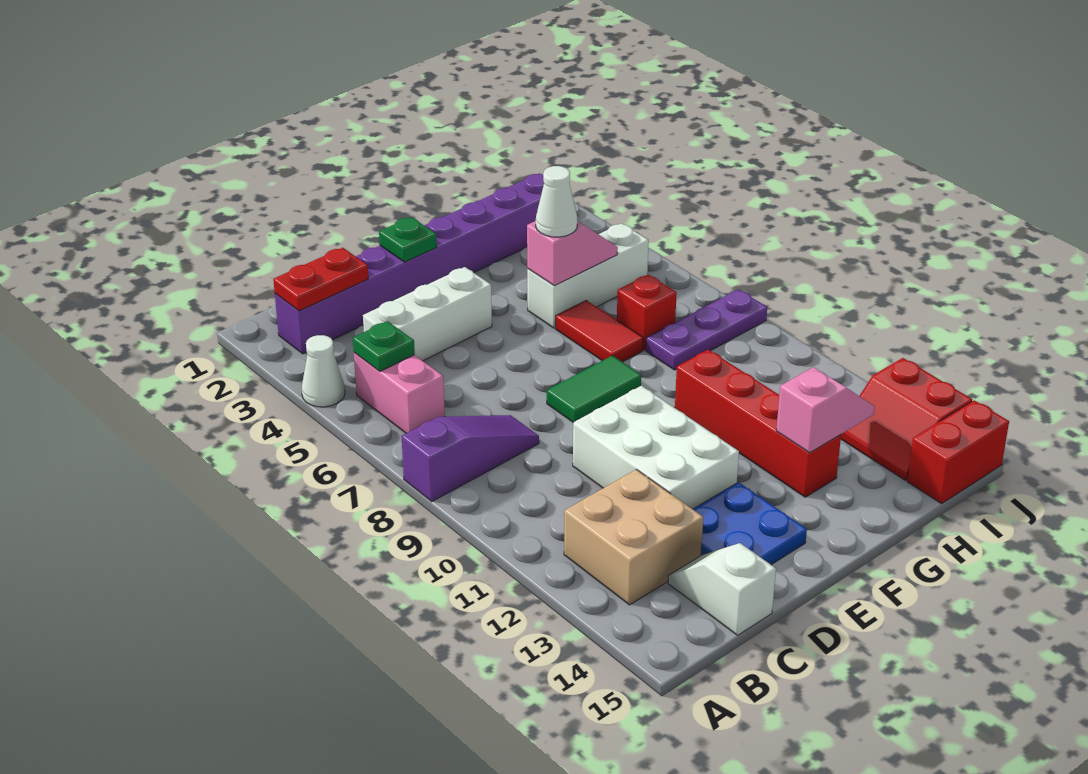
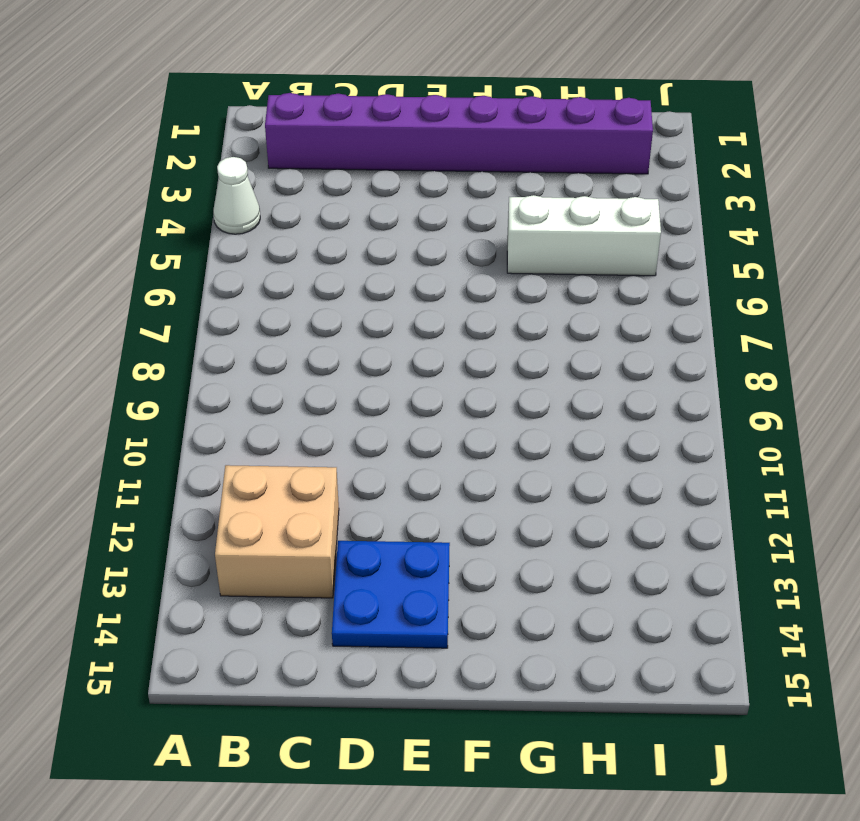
none -> purple 1x3 slope [402,415,539,501]
none -> pink 1x2 brick [354,353,445,433]
none -> white 1x3 brick [363,267,492,361]

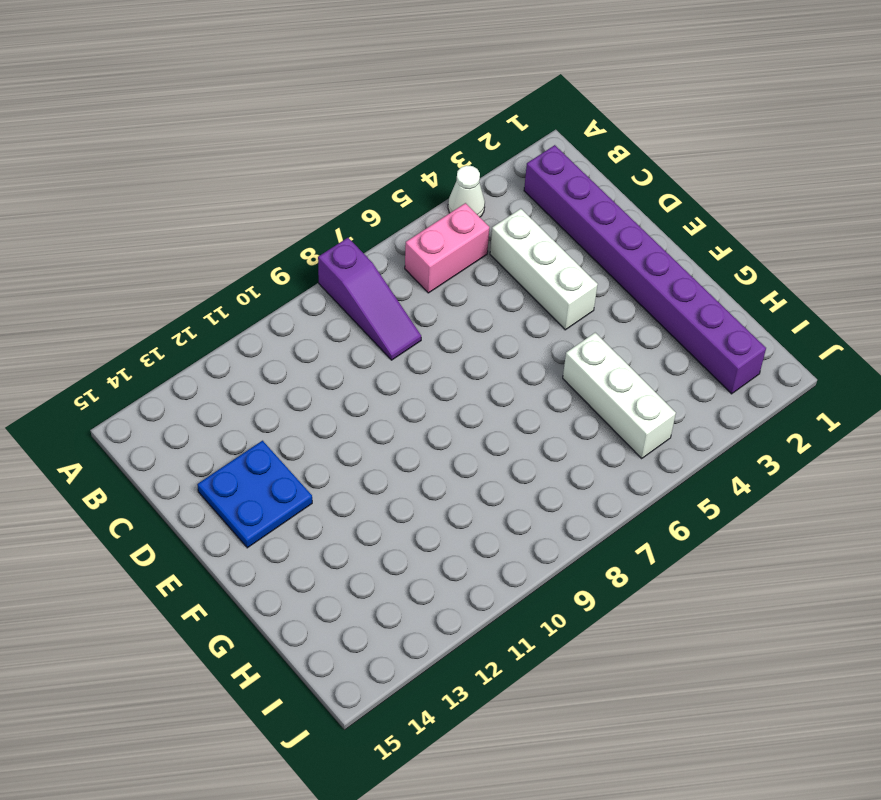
none -> tan 2x2 brick [564,470,703,605]
none -> white 1x2 slope [668,543,776,635]
none -> white 2x3 brick [573,386,739,509]

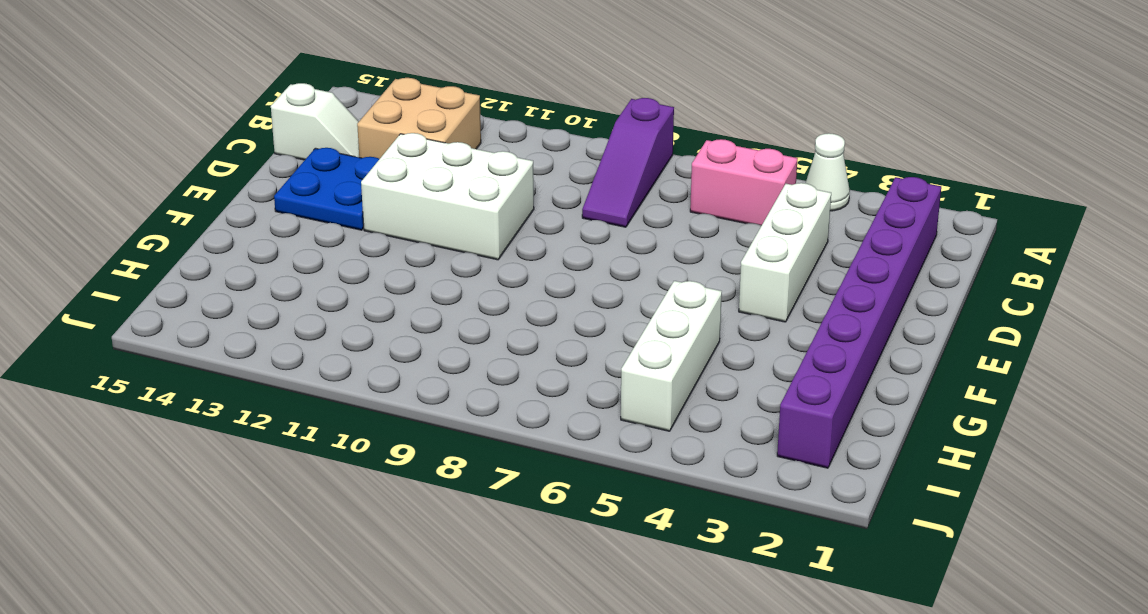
none -> green 1x2 tile [547,356,641,422]
none -> red 1x2 tile [556,300,643,362]
none -> red 1x4 brick [675,350,841,497]

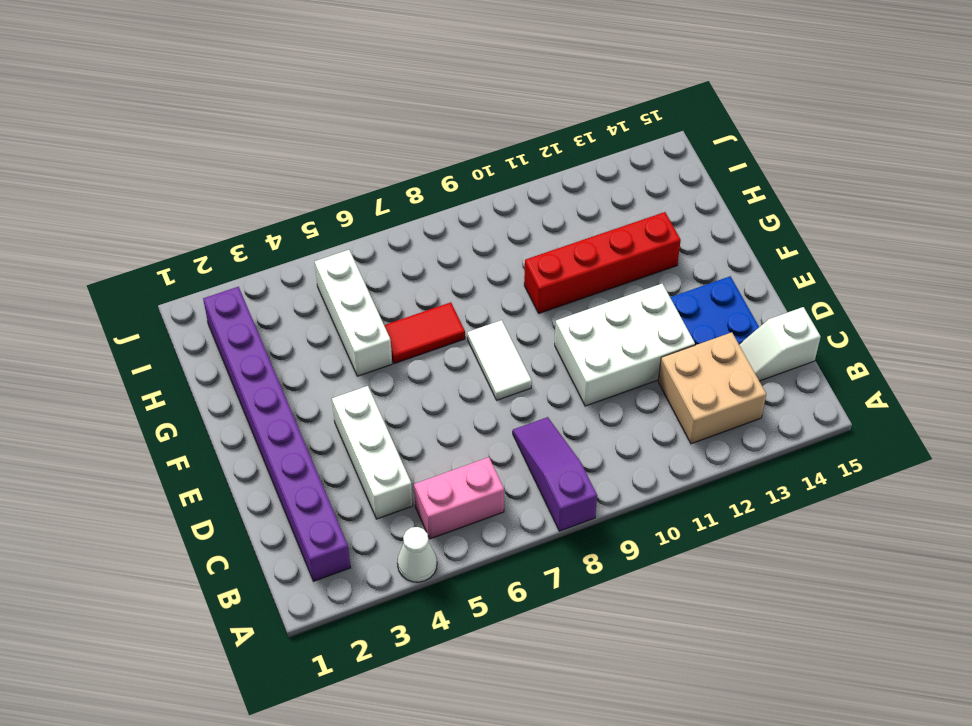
white 1x2 tile [467,320,532,400] -> green 1x2 tile [547,356,641,422]
none -> red 1x1 brick [617,274,677,350]
none -> purple 1x3 plate [646,289,767,370]
none -> red 2x2 slope [841,358,972,480]

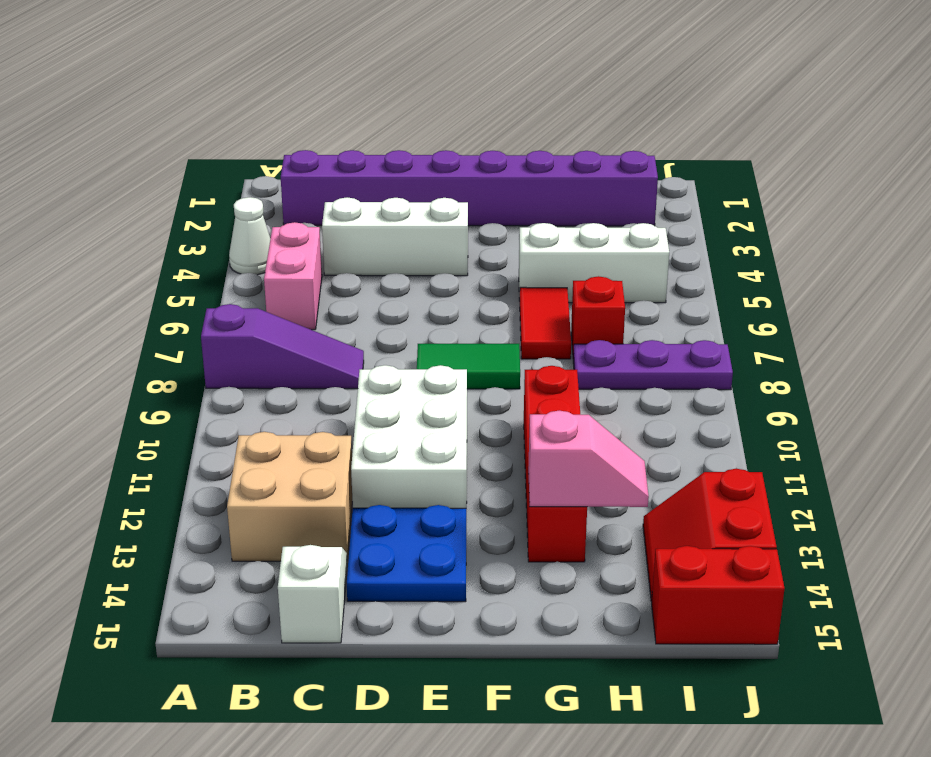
none -> red 1x2 plate [273,248,368,311]
none -> green 1x1 plate [353,321,415,371]
none -> green 1x1 plate [379,217,437,262]

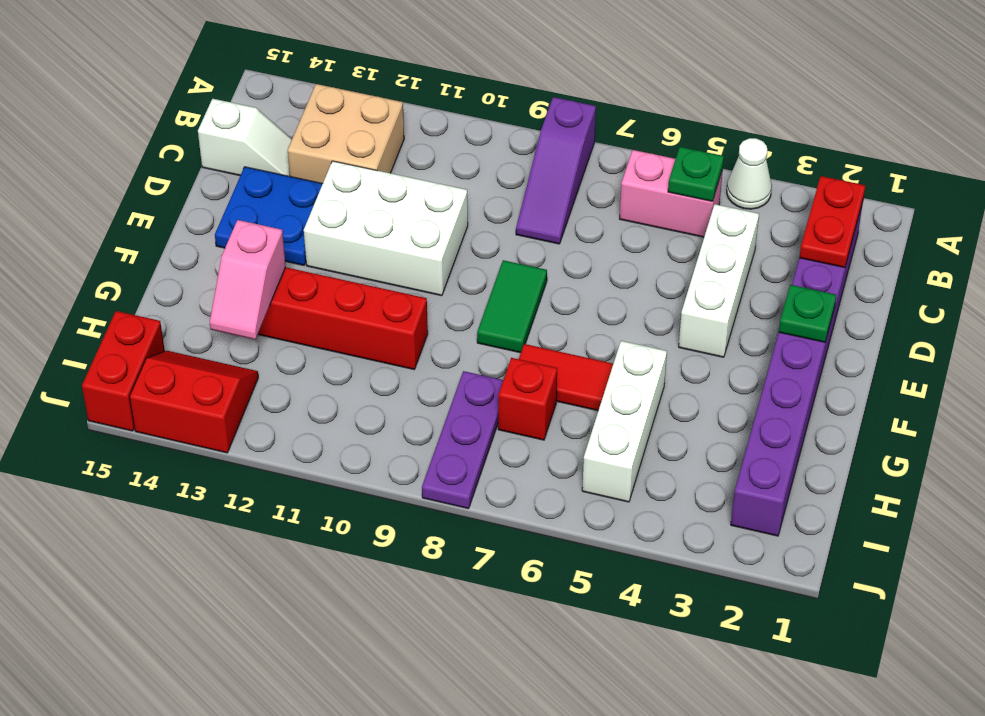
none -> pink 1x2 slope [527,221,618,286]
none -> white 1x1 cone [536,166,577,237]

